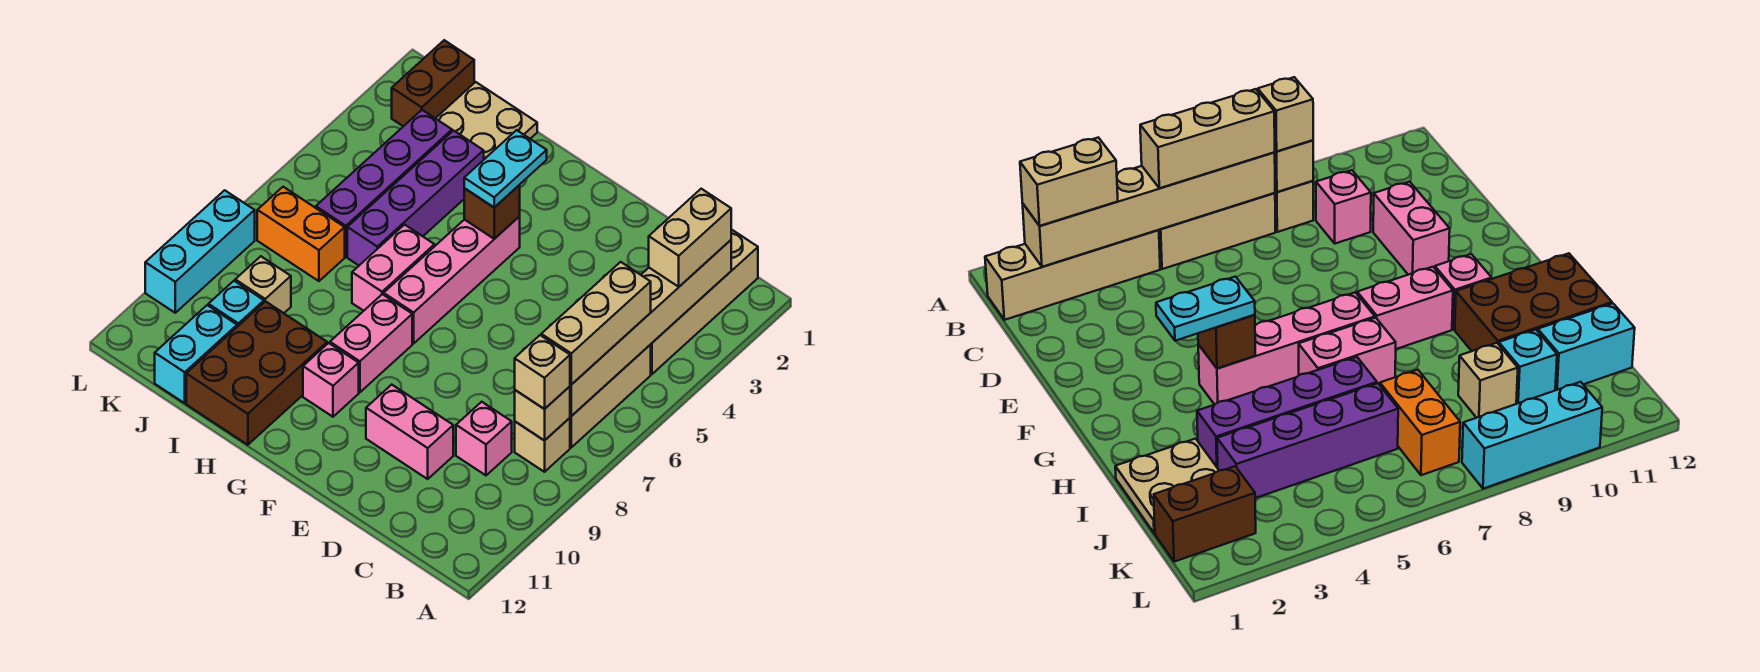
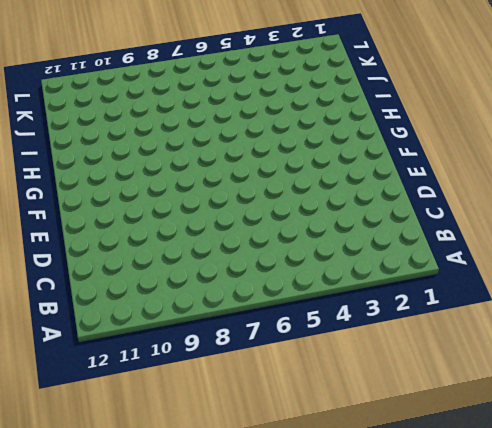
none -> tan 1x4 brick [650,229,758,374]
none -> tan 1x3 brick [570,345,651,447]
none -> tan 1x1 brick [515,418,570,472]

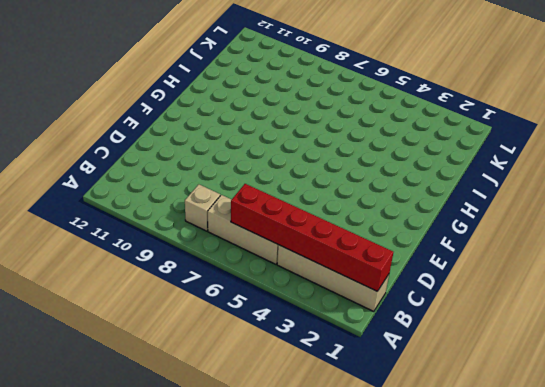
red 1x6 brick [231,184,393,291] -> tan 1x6 brick [570,240,731,416]
none -> pink 1x1 brick [456,402,512,475]
none -> pink 1x2 brick [366,385,453,479]
none -> pink 1x4 brick [384,216,520,343]

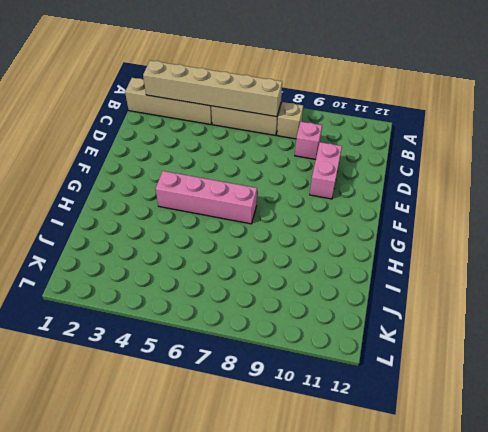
none -> pink 1x2 brick [330,294,412,392]
none -> pink 1x1 brick [303,343,359,417]
none -> pink 1x2 brick [352,225,435,311]

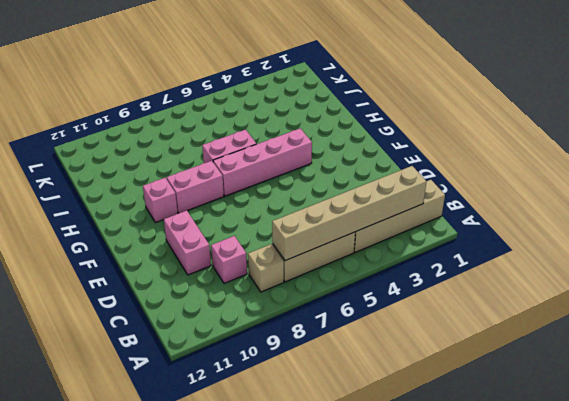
none -> brown 2x3 brick [186,301,327,445]
none -> tan 2x2 plate [436,82,537,159]
none -> purple 1x4 brick [347,131,484,265]

